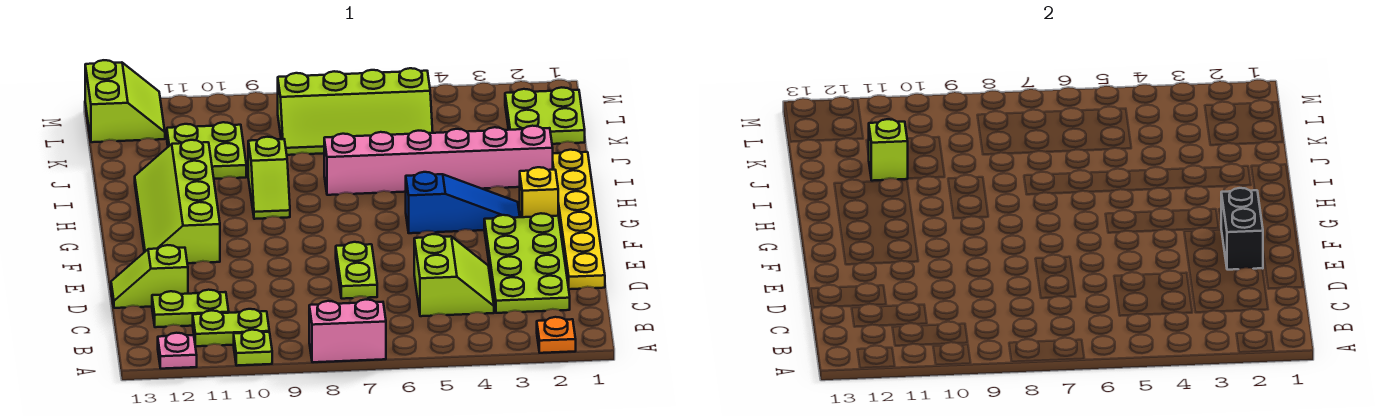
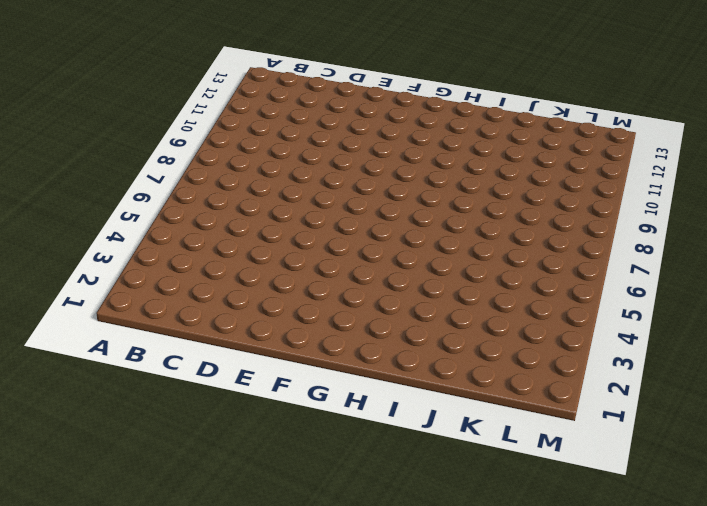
none -> orange 1x1 plate [537,317,576,353]
none -> pink 1x2 brick [309,300,386,362]
none -> lime 1x1 plate [234,330,272,366]

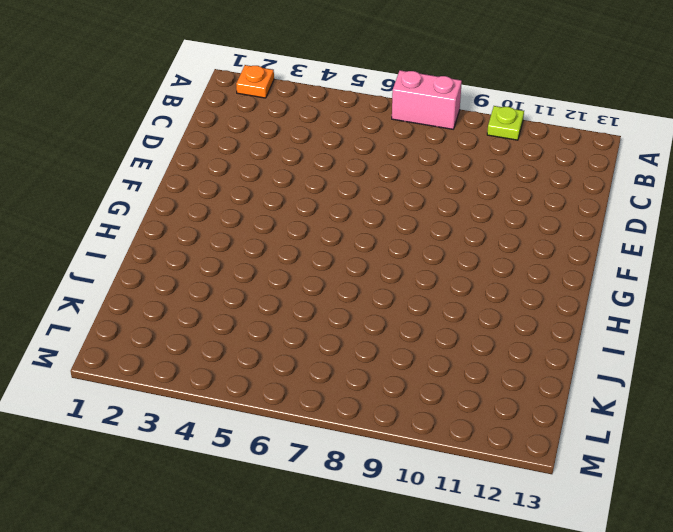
none -> pink 1x1 plate [158,333,197,369]
none -> lime 1x2 plate [193,309,269,346]
none -> lime 2x4 plate [484,213,570,313]

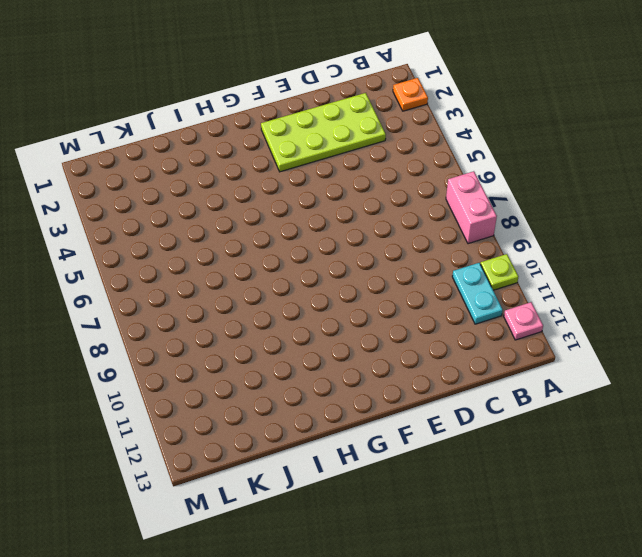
cyan 1x2 plate [452,263,503,324] -> lime 1x2 plate [193,309,269,346]
none -> lime 2x2 slope [414,234,494,316]
none -> lime 1x2 plate [152,290,229,327]
none -> yellow 1x6 plate [553,150,605,289]

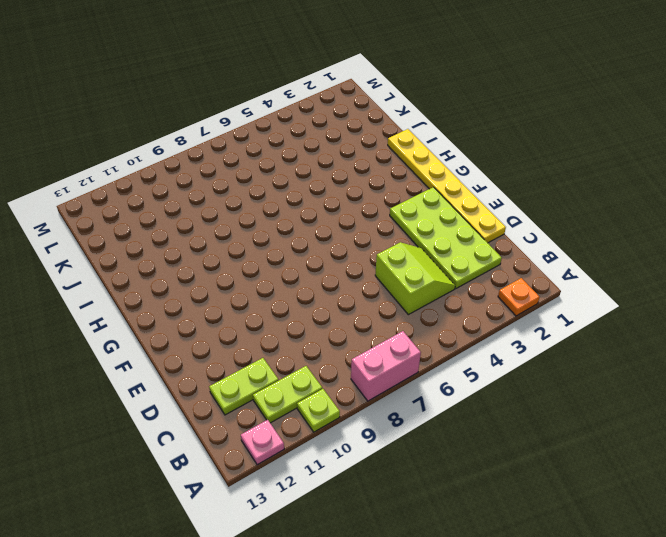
none -> lime 1x2 plate [336,242,377,299]
none -> lime 1x2 slope [111,245,188,308]
none -> lime 2x4 slope [135,140,220,263]

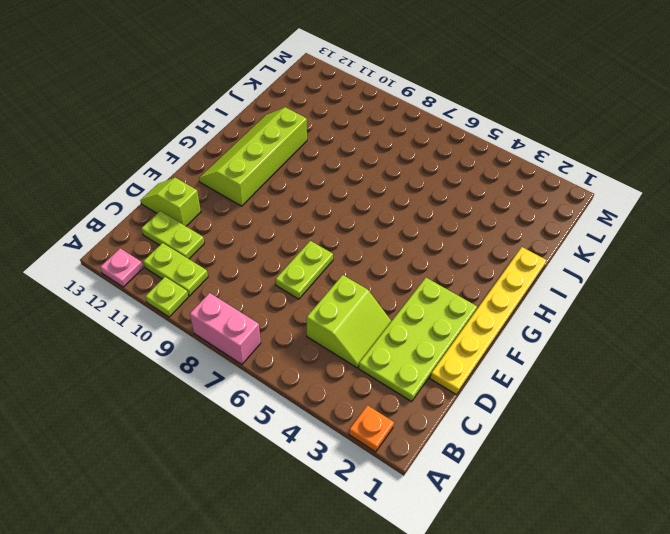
none -> yellow 1x1 brick [520,167,558,217]
none -> blue 1x3 slope [406,172,520,233]
none -> lime 1x2 slope [248,137,290,219]

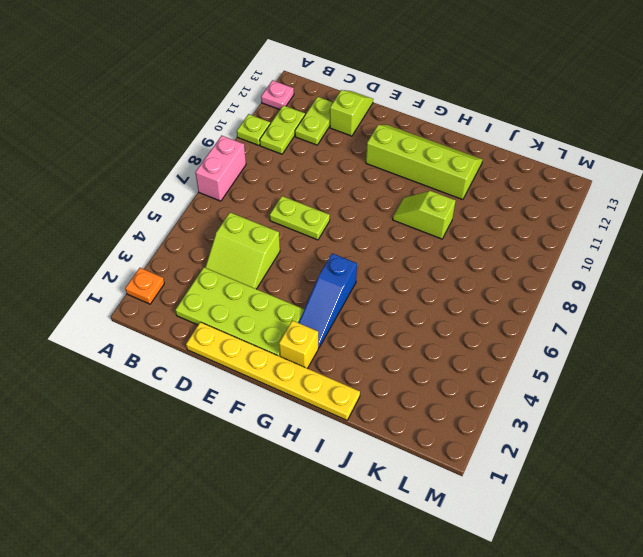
none -> pink 1x6 brick [324,126,553,195]
none -> lime 2x2 plate [167,122,246,179]
none -> lime 2x2 plate [505,87,585,144]

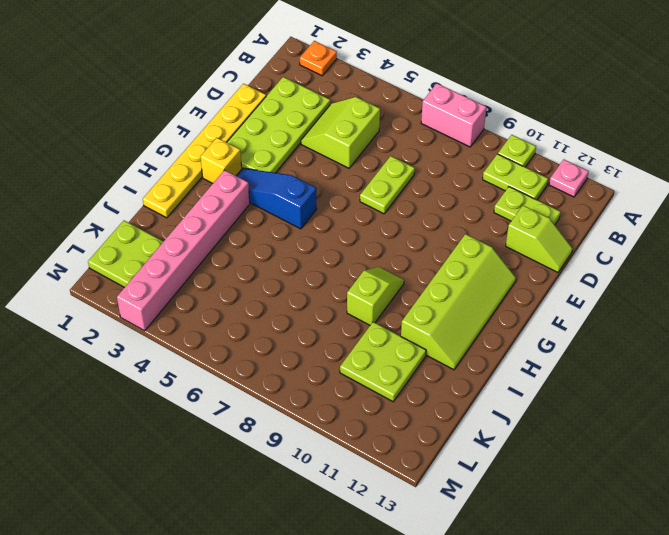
pink 1x6 brick [117,170,250,331] -> pink 1x6 brick turned to [324,126,553,195]
none -> lime 2x4 slope [278,68,433,155]
none -> lime 2x2 slope [85,60,165,142]
none -> black 1x2 brick [1221,188,1263,270]

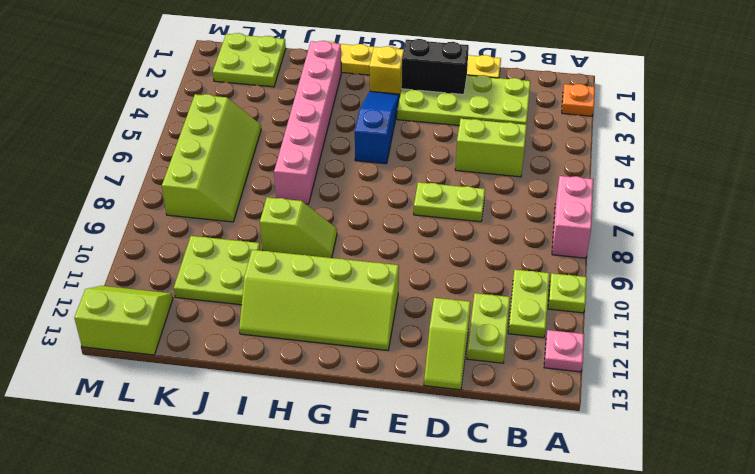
none -> lime 1x1 brick [868,119,908,181]

